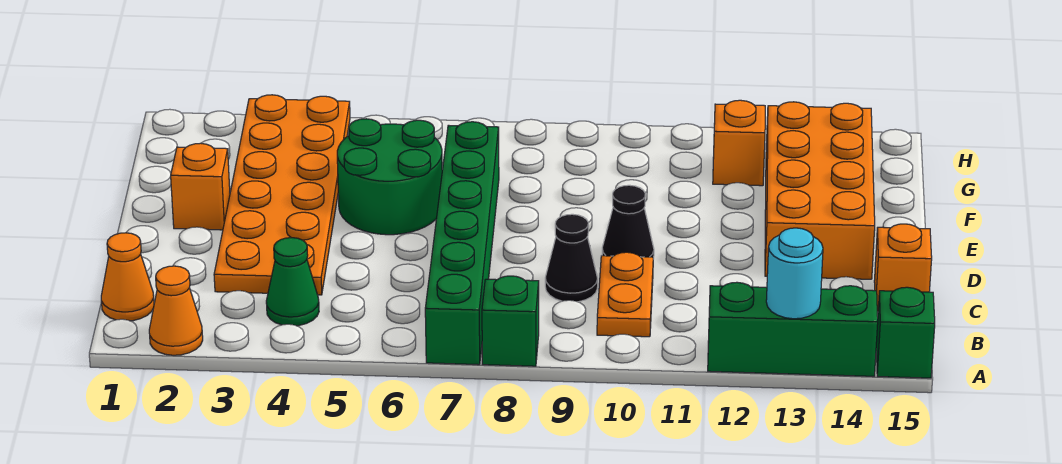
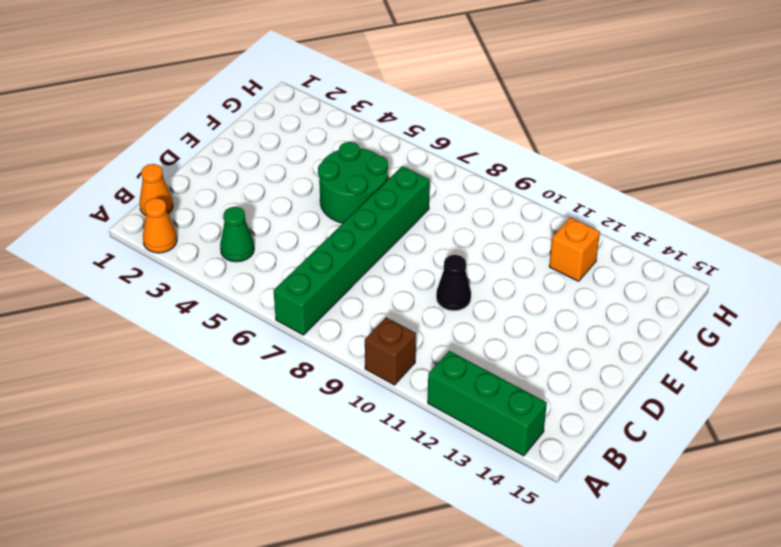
brown 1x1 brick [365,317,416,385] -> none
none -> green 1x1 brick [482,276,539,366]
none -> green 1x1 brick [876,287,935,378]
none -> orange 1x2 plate [597,252,653,337]

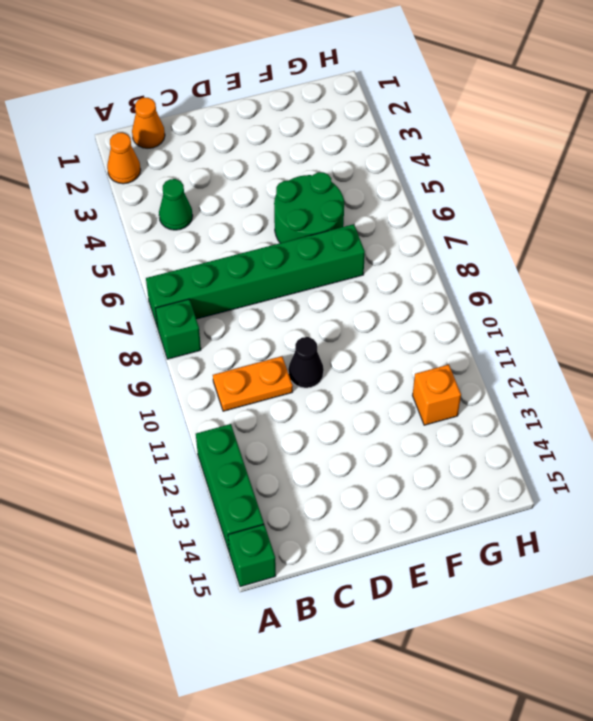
none -> orange 2x6 plate [214,95,350,295]
none -> black 1x1 cone [545,214,598,302]
none -> orange 1x1 brick [874,224,932,311]

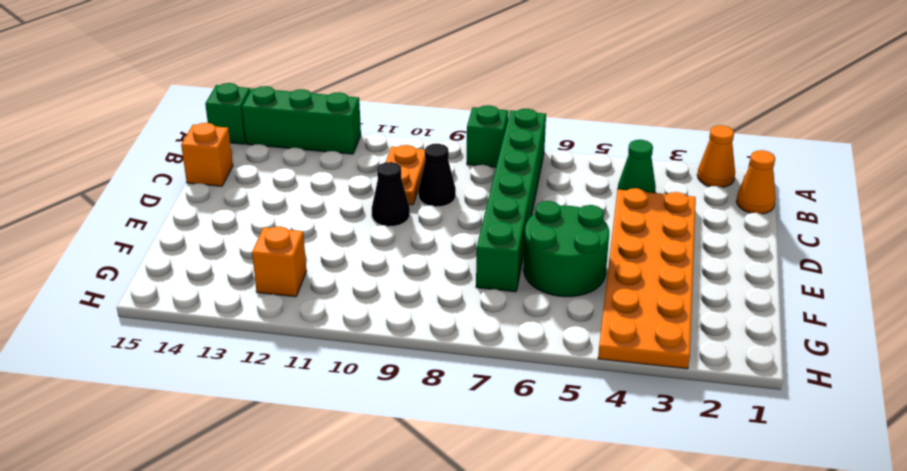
none -> orange 2x4 brick [765,102,875,279]
none -> orange 1x1 brick [171,143,230,230]
none -> cyan 1x1 round brick [766,228,823,319]

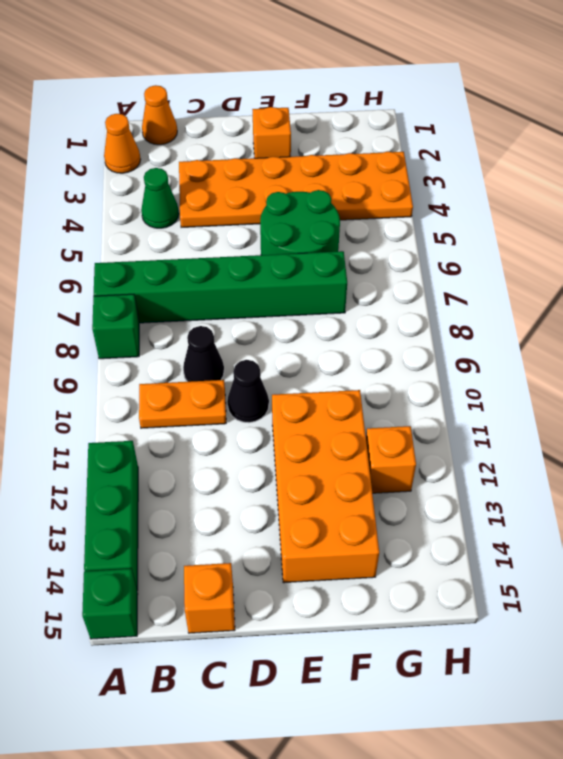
orange 2x4 brick [272,390,379,583] -> orange 2x4 brick turned to [765,102,875,279]
none -> cyan 1x1 round brick [766,228,823,319]

